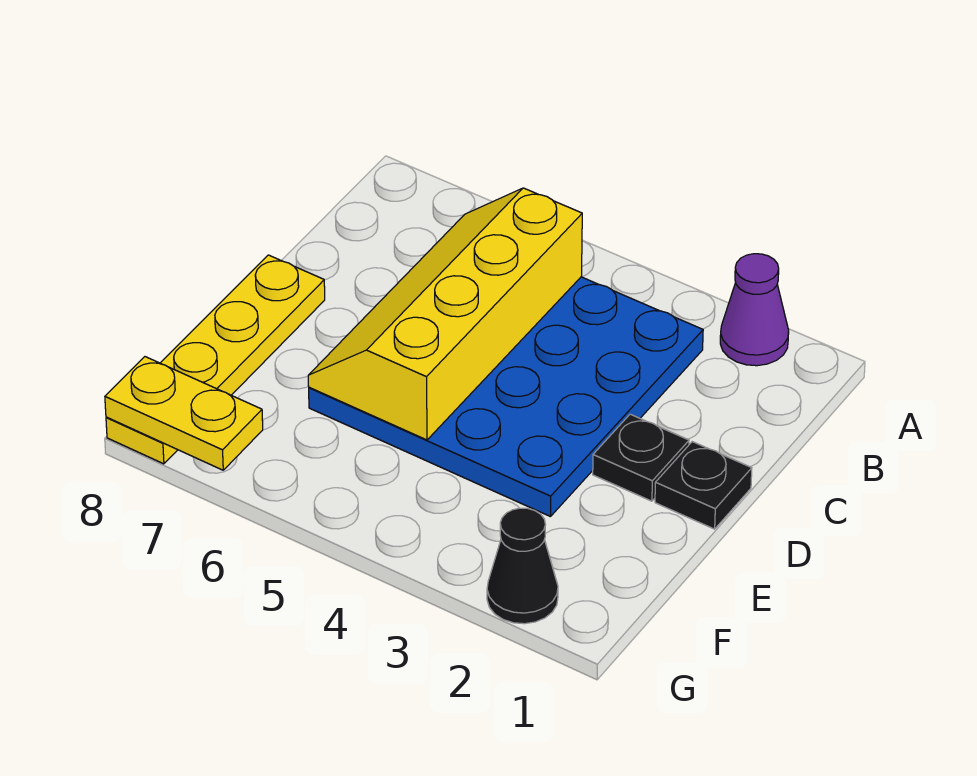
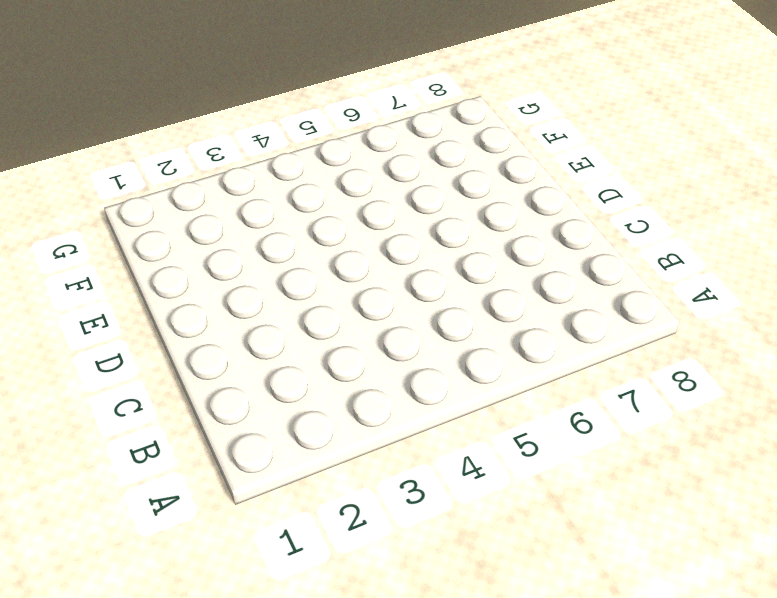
none -> purple 1x1 cone [720,254,789,366]
none -> blue 4x4 plate [309,277,703,517]

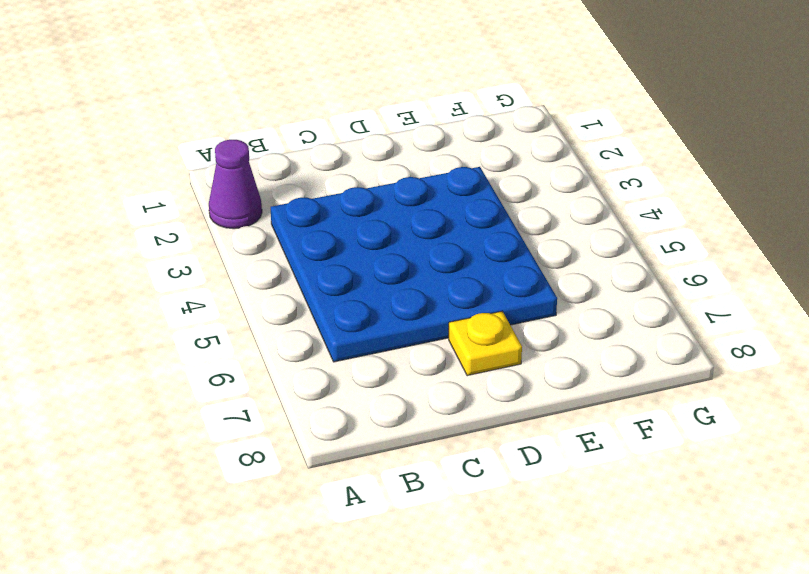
yellow 1x1 plate [449,311,522,376] -> none
none -> black 1x1 plate [655,442,752,529]
none -> black 1x1 plate [593,414,689,501]

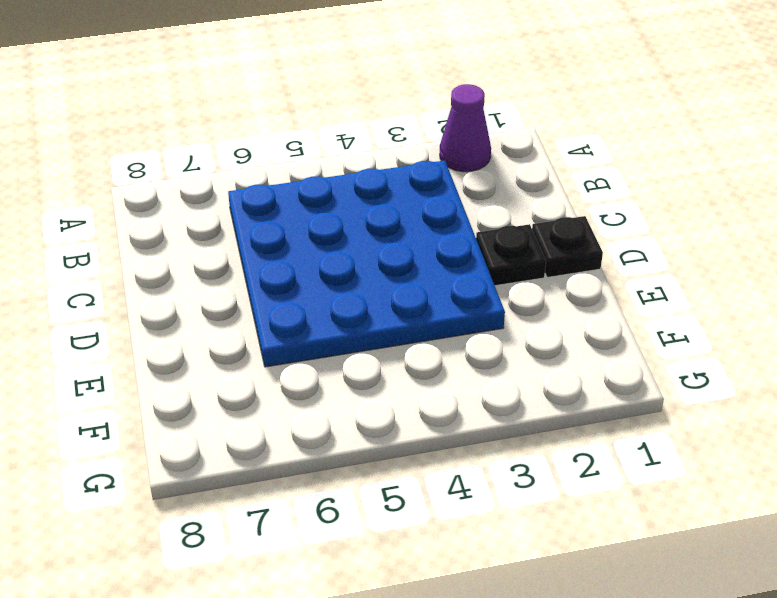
none -> yellow 1x4 plate [106,255,325,464]
none -> black 1x1 cone [487,508,558,624]

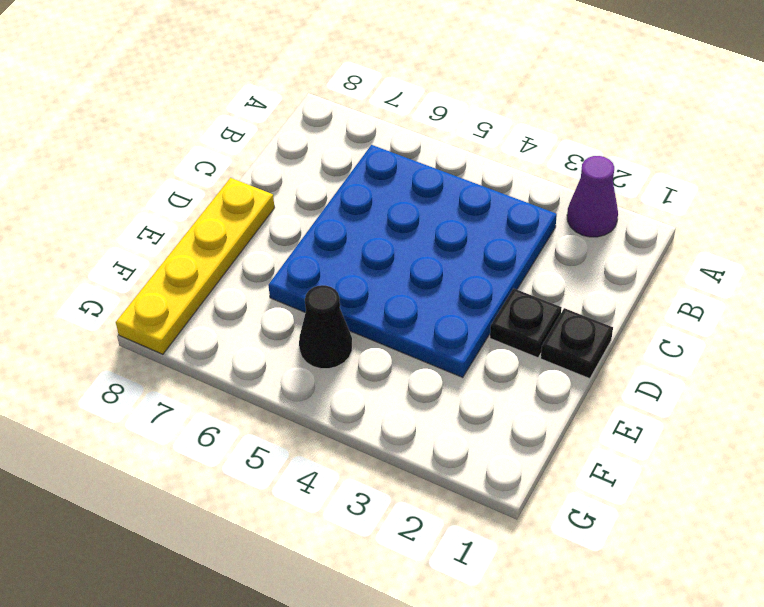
black 1x1 cone [299,285,352,369] -> black 1x1 cone moved to [487,508,558,624]
none -> yellow 2x4 slope [308,188,582,440]
none -> yellow 1x2 plate [105,357,263,470]

